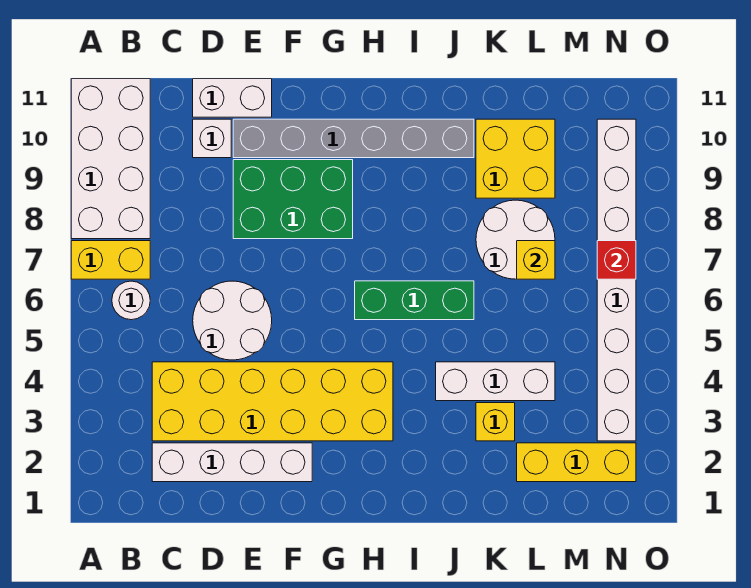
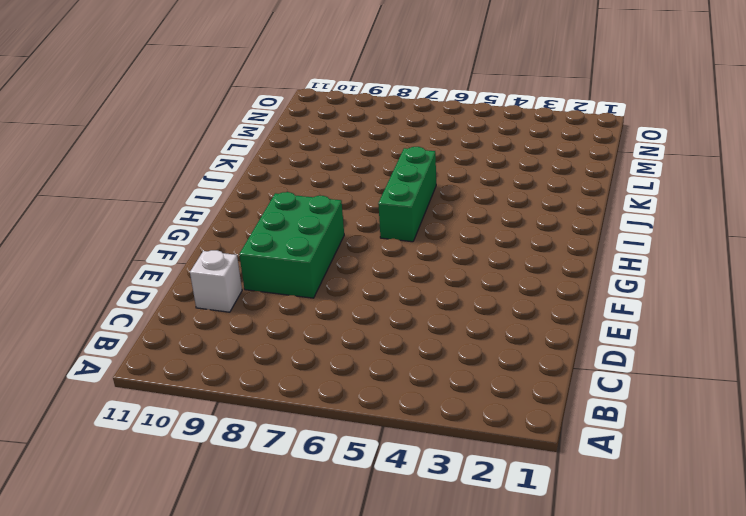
none -> yellow 1x2 brick [71,241,150,279]
none -> white 2x4 brick [71,79,150,239]
none -> white 1x1 round brick [112,281,150,320]

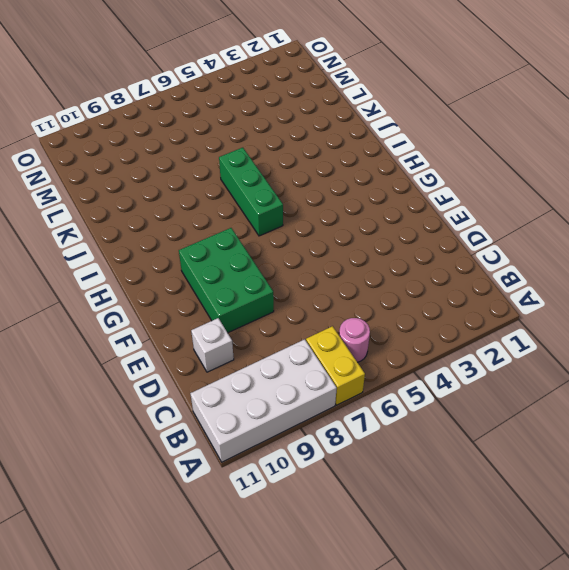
pink 1x1 round brick [339,318,370,362] -> white 1x1 round brick [112,281,150,320]
none -> white 1x4 brick [152,443,312,482]
none -> yellow 2x6 brick [152,362,393,441]
none -> white 2x2 round brick [193,281,272,360]

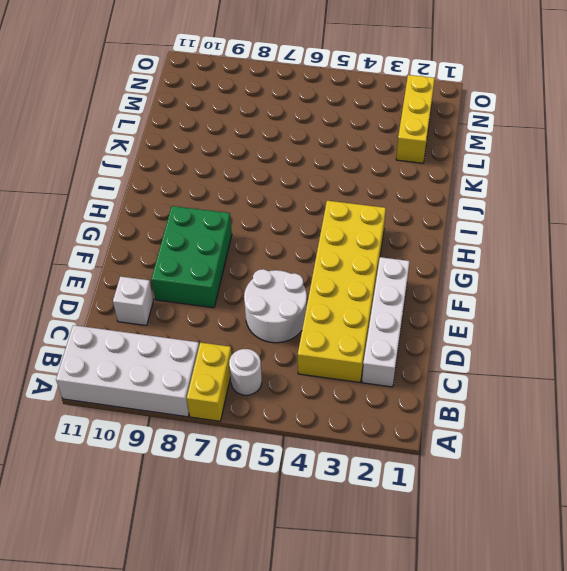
none -> white 1x2 brick [193,79,272,117]
none -> grey 1x6 brick [233,119,474,158]
none -> green 1x3 brick [355,281,474,320]

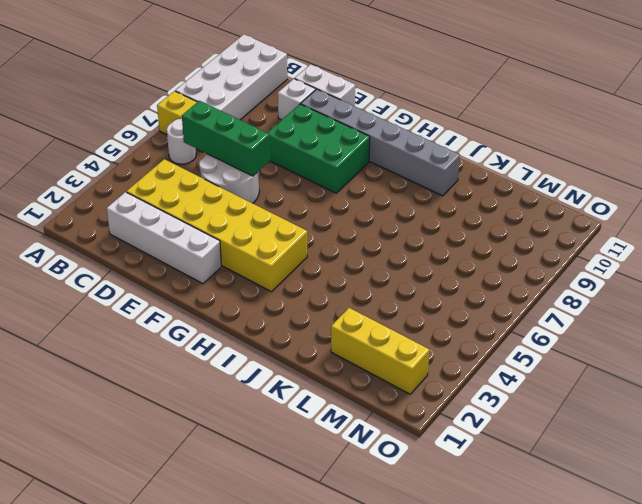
green 1x3 brick [182,101,270,176] -> green 1x3 brick moved to [355,281,474,320]
none -> white 1x3 brick [436,362,555,401]
none -> yellow 1x1 brick [476,403,515,441]
none -> white 2x2 round brick [476,200,555,279]

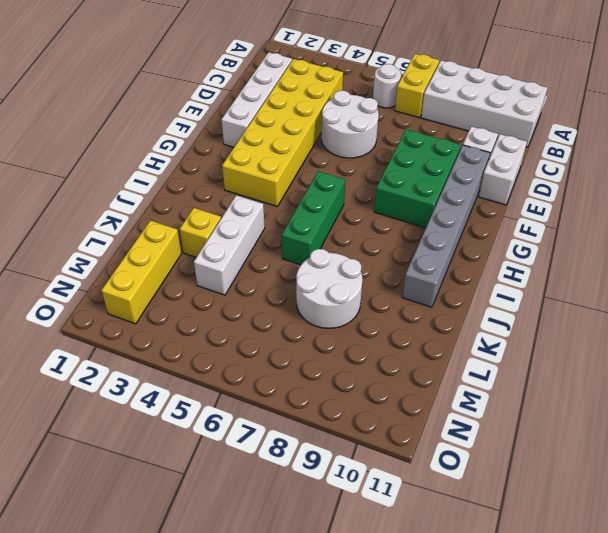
none -> yellow 2x2 brick [476,119,555,198]
none -> white 1x8 brick [597,119,636,441]
none -> yellow 1x1 brick [517,241,555,279]

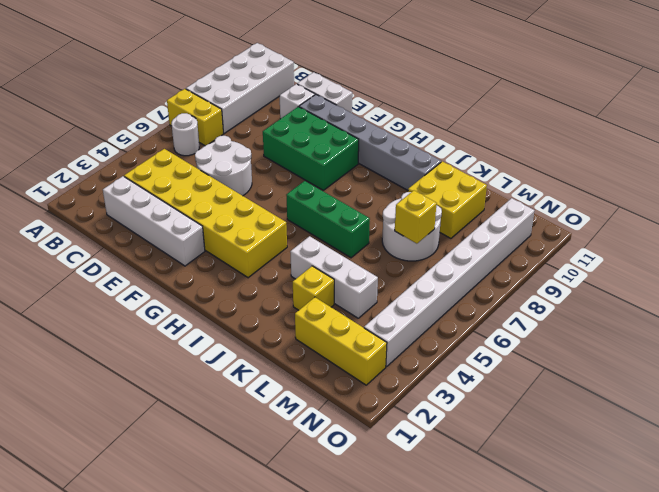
none -> red 1x1 brick [597,241,636,279]

